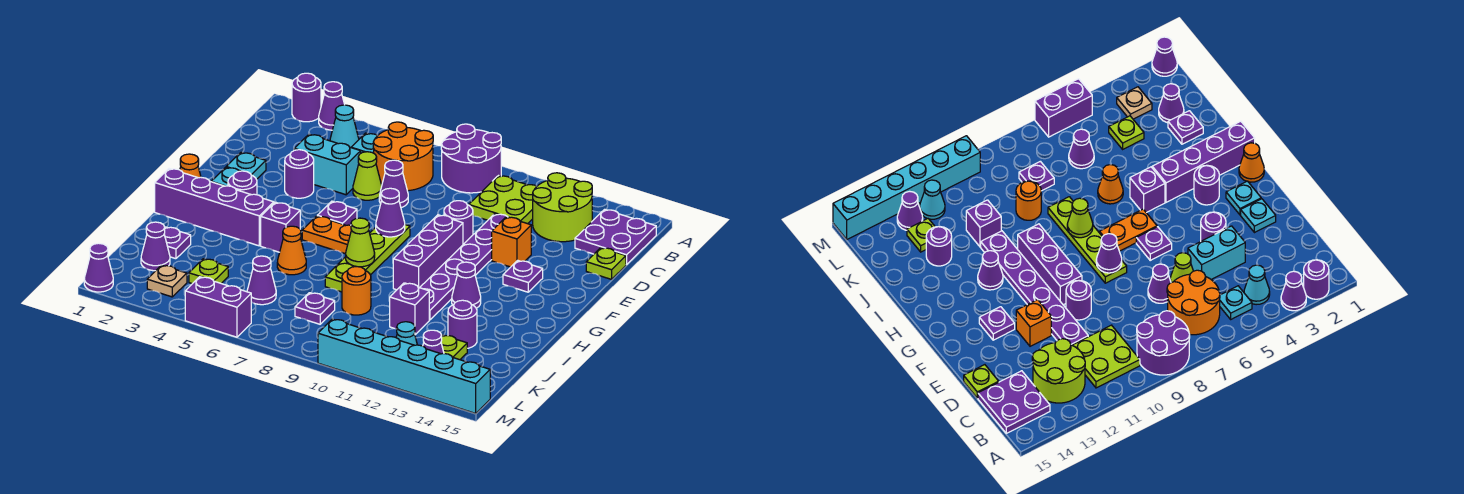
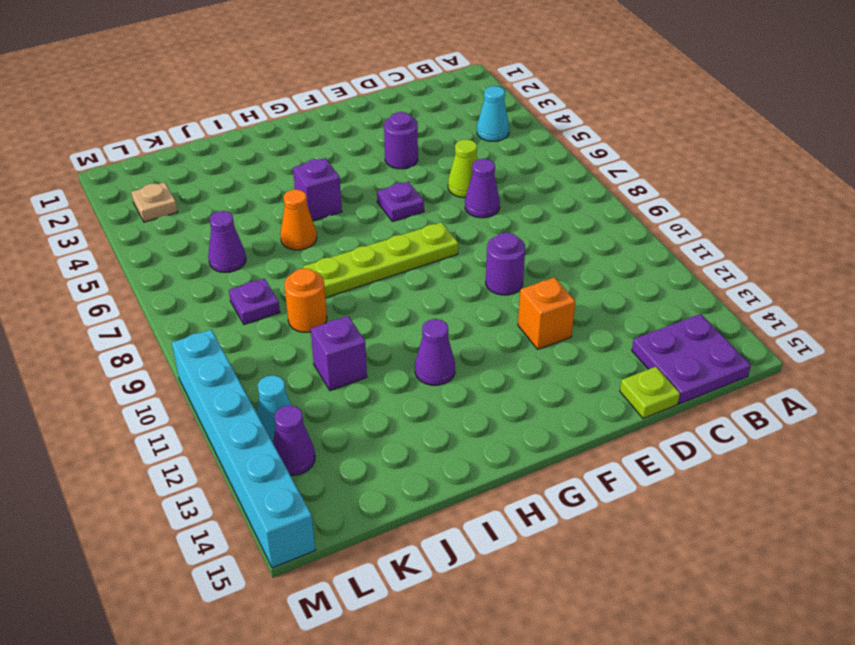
none -> purple 1x1 round brick [292,73,321,122]
none -> purple 1x1 cone [319,82,345,130]
none -> purple 2x2 round brick [441,124,501,193]
none -> cyan 1x1 plate [351,133,378,153]

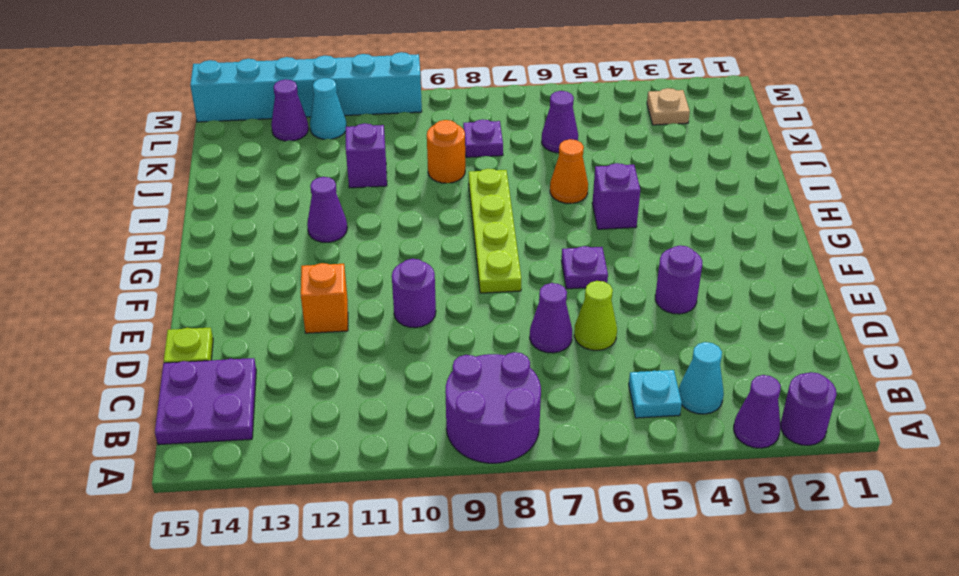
none -> orange 2x2 round brick [373,122,433,191]
none -> lime 2x2 plate [469,176,537,224]
none -> lime 2x2 round brick [533,173,592,242]
none -> cyan 1x2 brick [294,134,361,195]

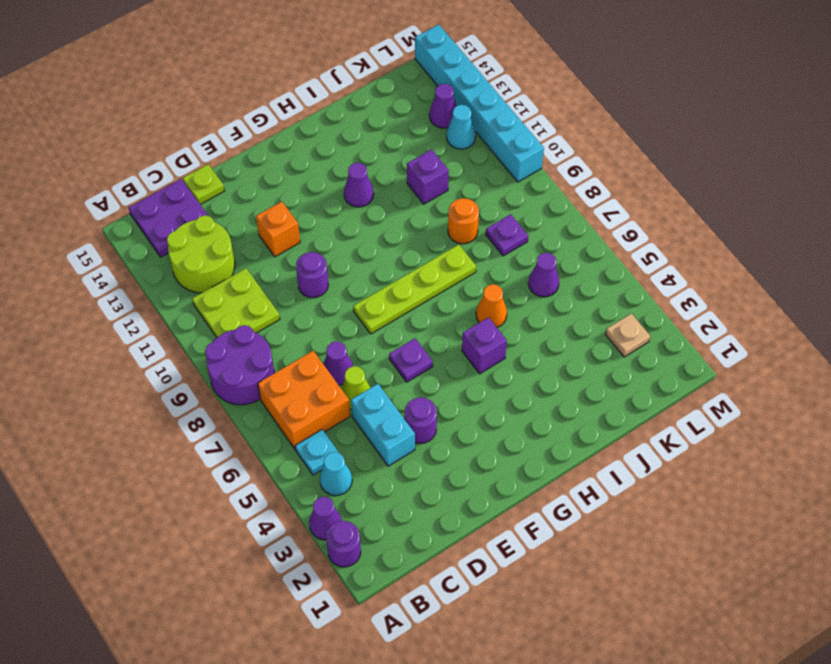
orange 2x2 brick [258,351,350,449] -> orange 2x2 round brick [373,122,433,191]
none -> purple 1x6 plate [420,214,507,320]
none -> cyan 1x1 plate [226,153,266,179]
none -> cyan 1x1 plate [211,167,239,186]
none -> purple 1x3 brick [393,215,463,290]

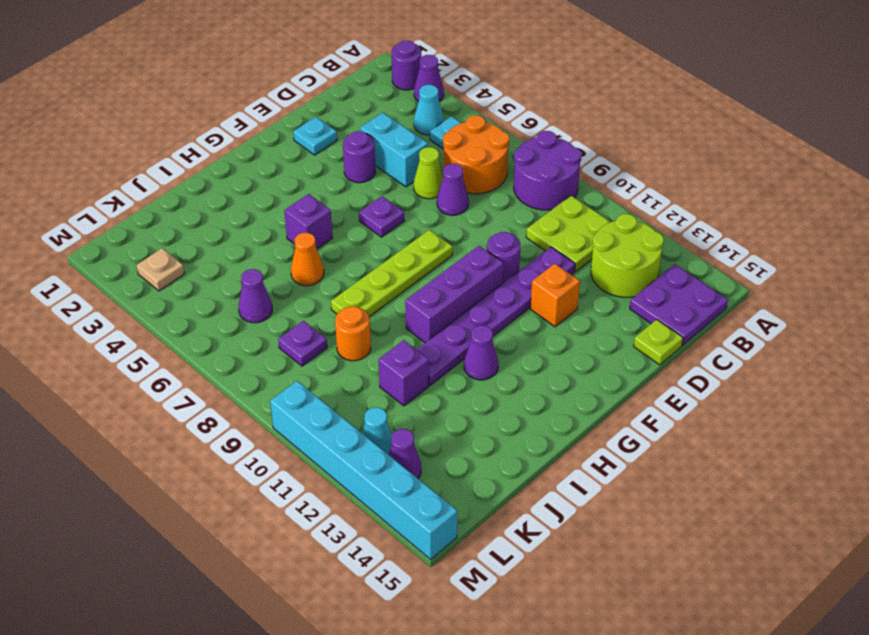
none -> cyan 1x1 plate [211,167,239,186]
none -> purple 1x1 plate [503,260,543,292]
none -> orange 1x1 cone [180,154,201,178]
none -> purple 1x1 round brick [228,171,257,195]

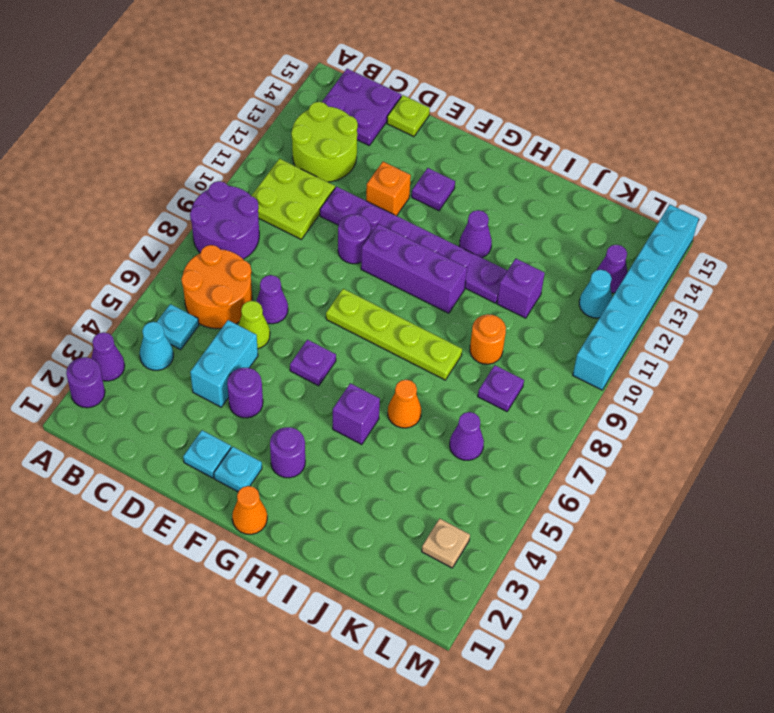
none -> orange 1x2 plate [302,216,351,254]
none -> purple 1x4 brick [155,169,274,246]
none -> purple 1x1 plate [164,227,191,259]
none -> purple 1x1 round brick [448,300,477,348]

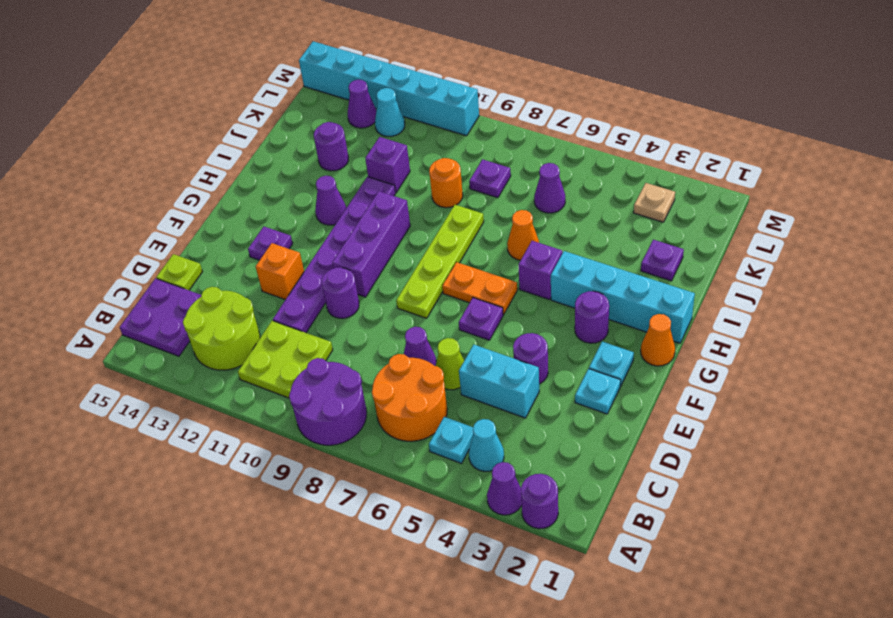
cyan 1x4 brick [551,251,695,343] -> purple 1x4 brick [155,169,274,246]
none -> purple 1x1 cone [141,222,170,271]
none -> lime 1x1 plate [189,259,228,284]
none -> lime 1x1 plate [441,335,467,360]
none -> purple 1x1 cone [84,243,113,292]

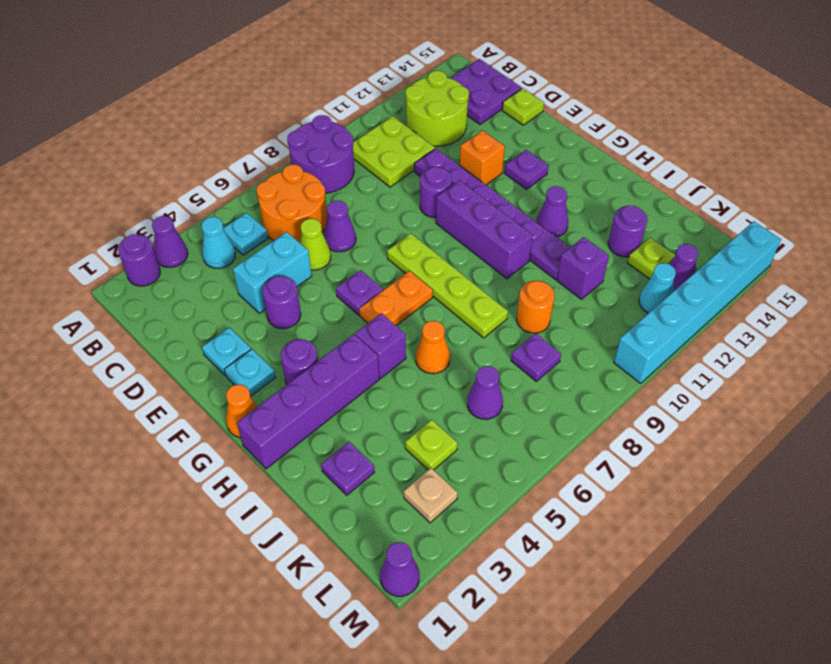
none -> purple 1x1 cone [141,222,170,271]
none -> purple 1x2 brick [185,277,251,337]
none -> purple 1x1 cone [376,188,405,237]
none -> lime 1x1 cone [346,218,375,267]

